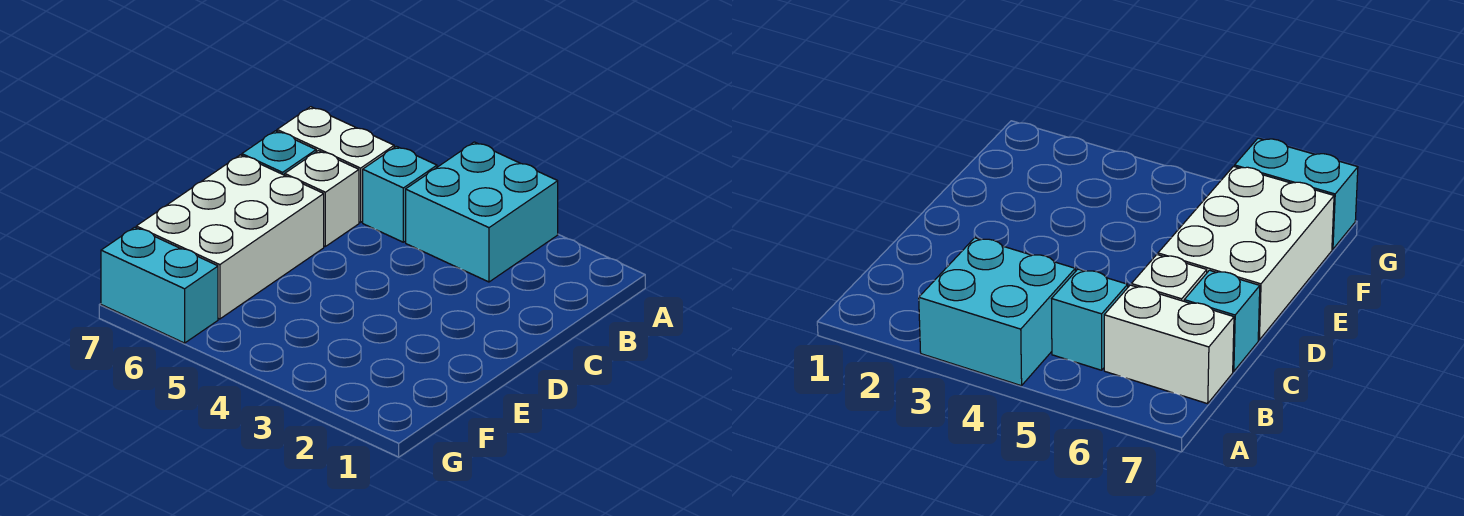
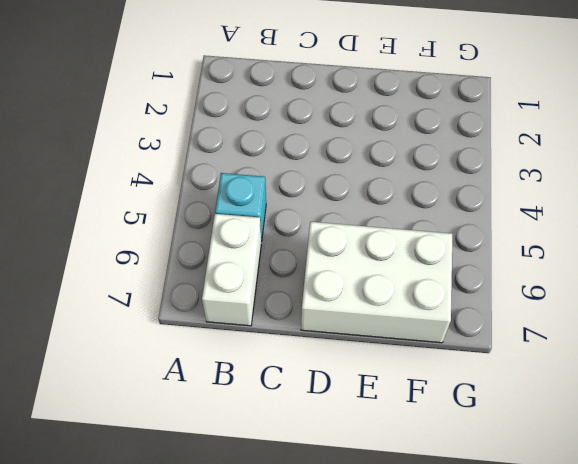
none -> cyan 2x2 brick [406,142,558,282]
none -> white 1x1 brick [285,151,359,246]

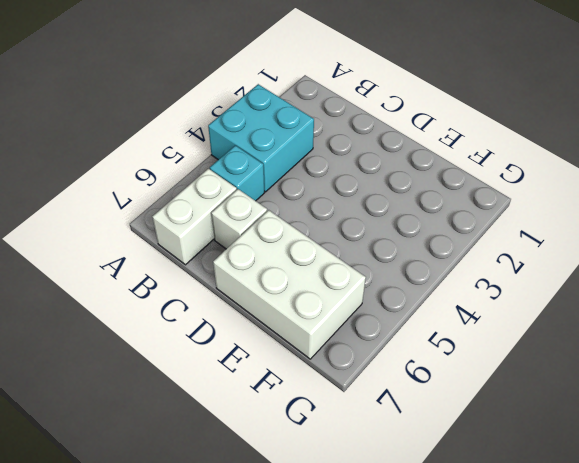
none -> cyan 1x1 brick [242,131,316,175]
none -> cyan 1x2 brick [101,227,218,343]

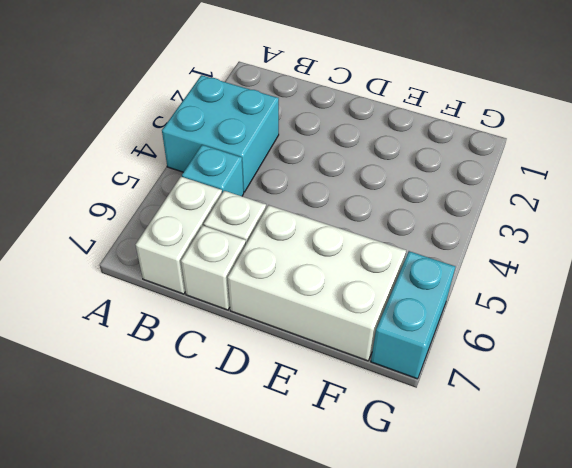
white 1x1 brick [181,225,246,310] -> cyan 1x1 brick [242,131,316,175]

